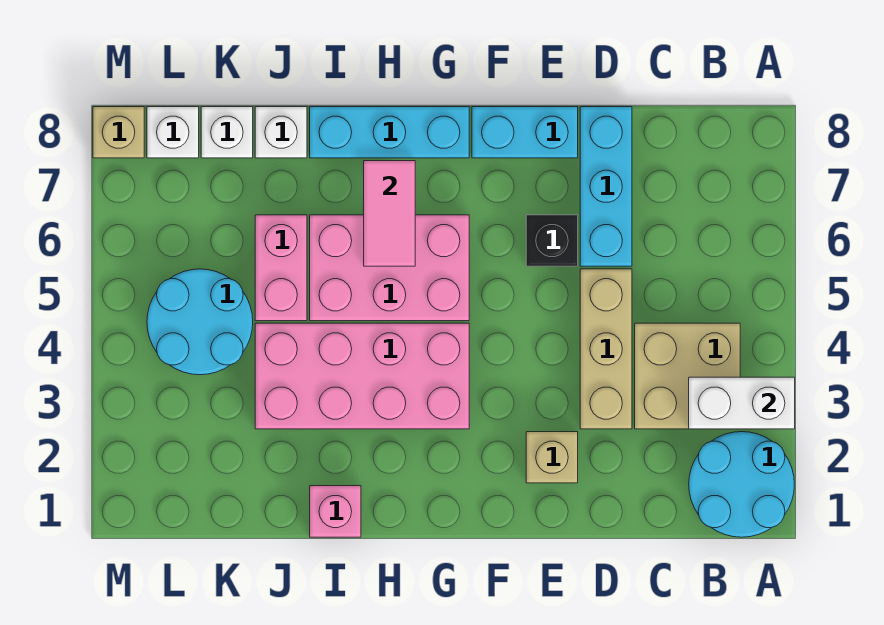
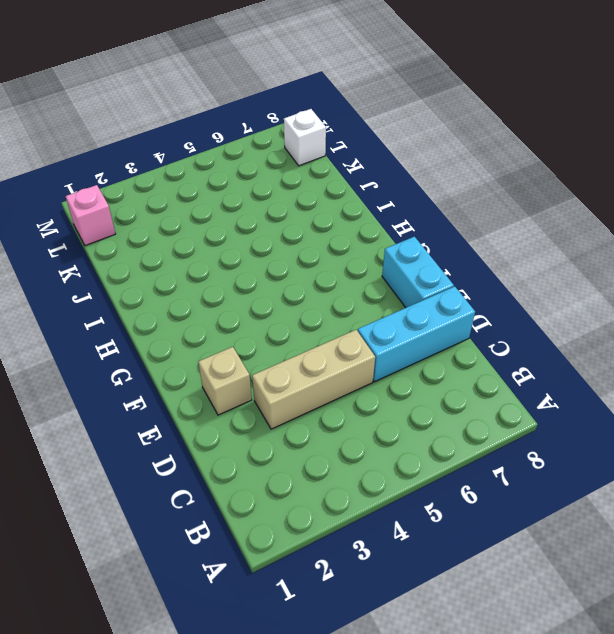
pink 1x1 brick [66,185,116,246] -> pink 1x1 brick moved to [310,486,361,537]
none -> cyan 2x2 round brick [689,432,794,537]
none -> tan 2x2 brick [635,323,740,429]
none -> black 1x1 brick [526,215,578,266]

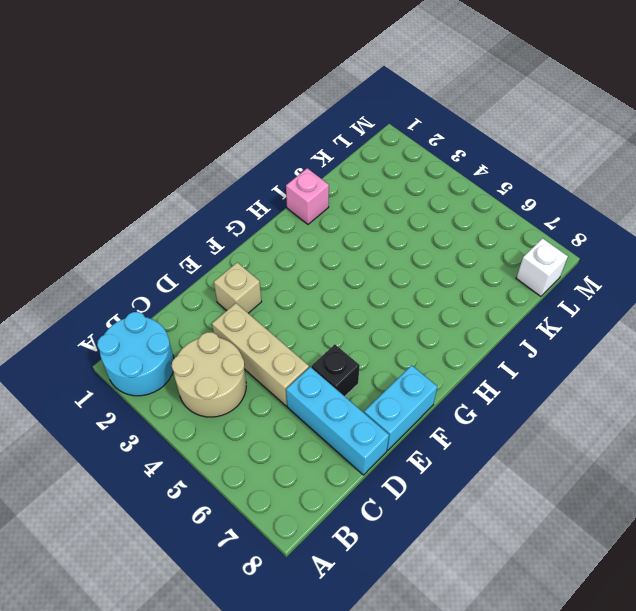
tan 2x2 round brick [172,332,246,417] -> tan 2x2 brick [635,323,740,429]
none -> pink 2x4 brick [255,323,469,429]
none -> pink 2x3 brick [310,215,469,321]
none -> cyan 1x3 brick [310,107,469,158]

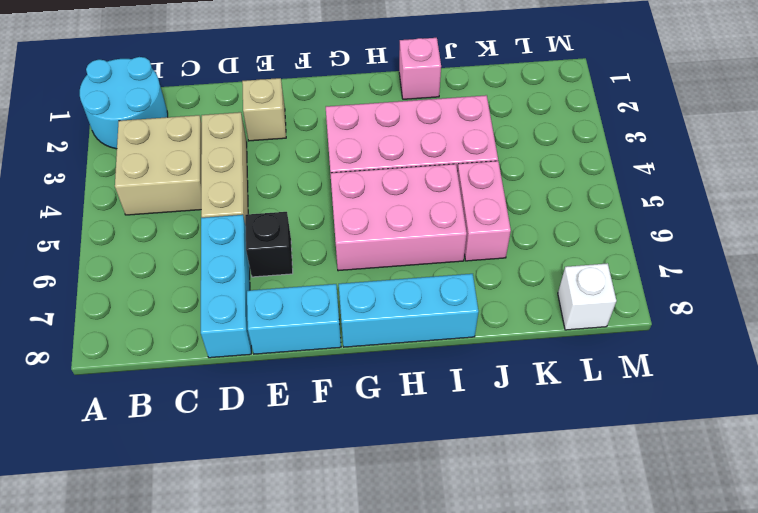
none -> white 1x1 brick [255,107,307,158]
none -> cyan 2x2 round brick [147,269,253,375]
none -> white 1x1 brick [201,107,253,158]

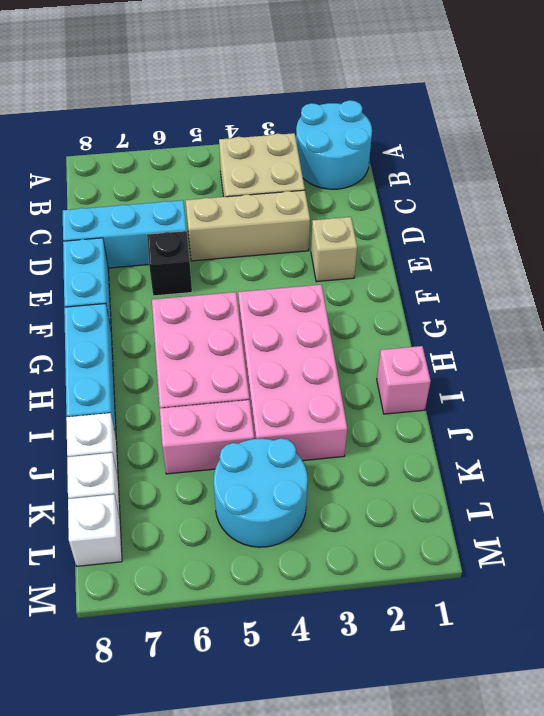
none -> tan 1x1 brick [93,107,144,158]
none -> white 1x2 brick [689,377,795,429]
none -> pink 1x2 tile [364,161,415,266]

